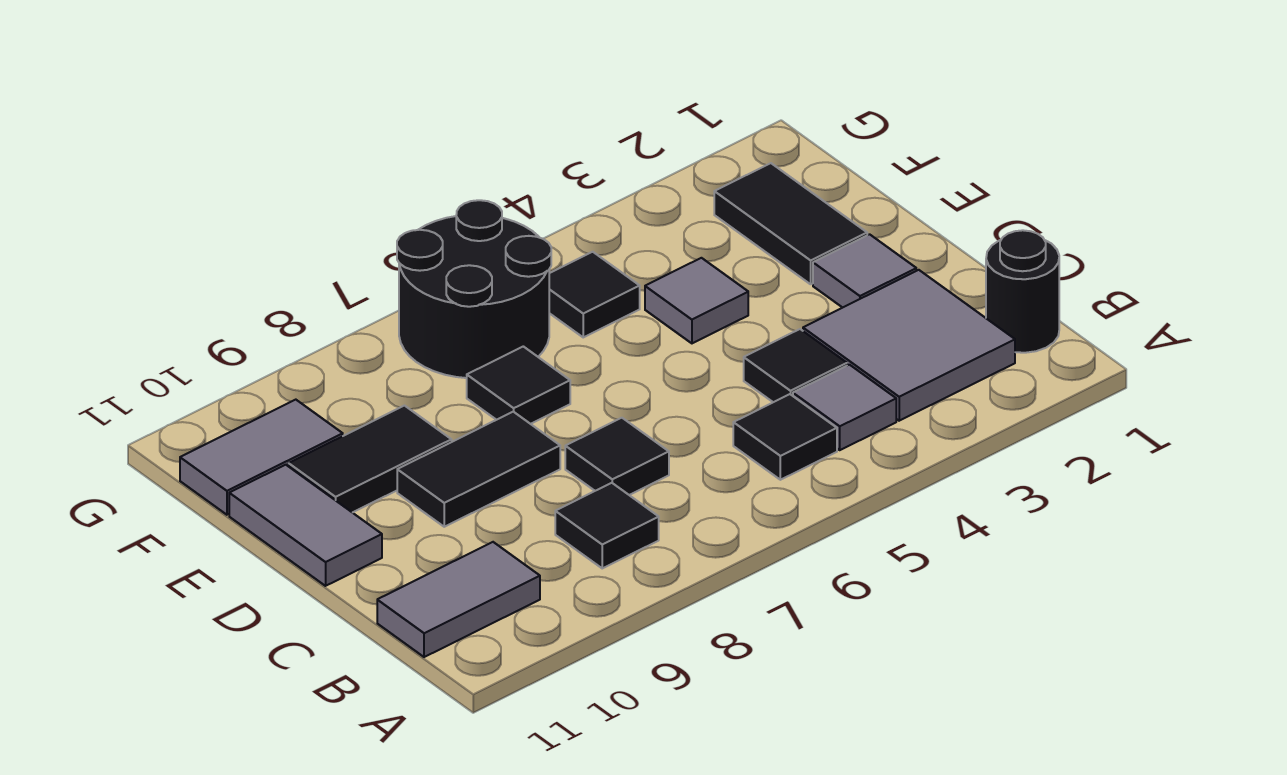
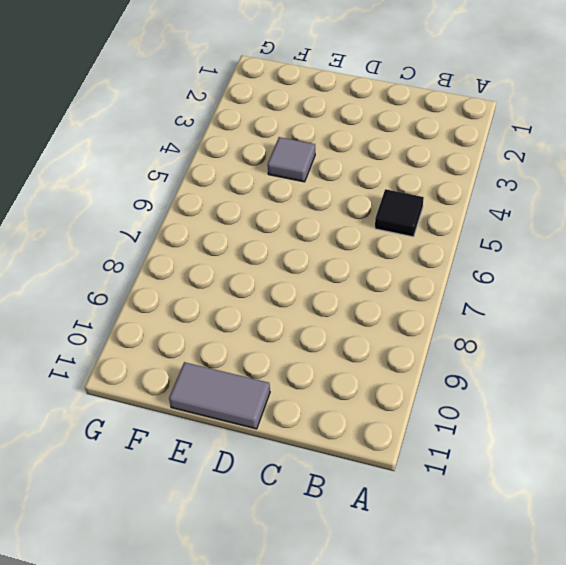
none -> black 1x1 round brick [986,230,1059,353]
none -> grey 2x2 tile [803,270,1015,421]
none -> grey 1x1 tile [793,365,896,450]

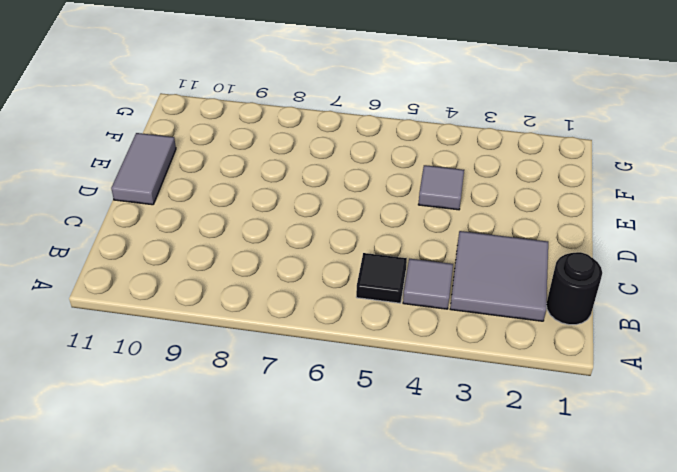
none -> black 1x1 tile [555,483,659,568]
none -> grey 1x2 tile [377,542,540,657]
none -> black 1x1 tile [744,329,847,402]

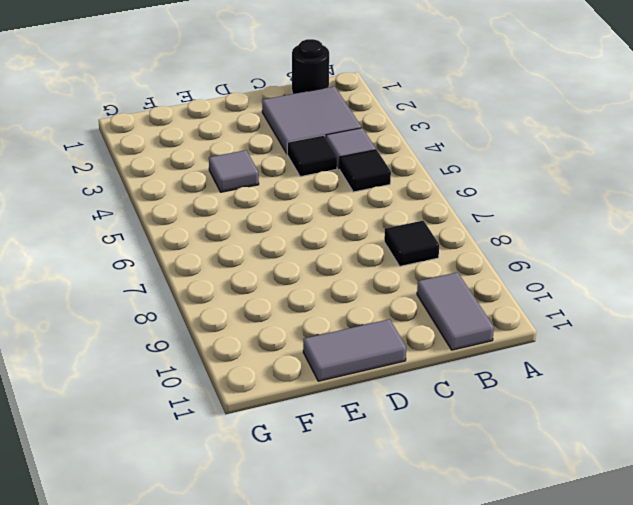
none -> black 1x1 tile [565,418,669,495]
none -> grey 1x1 tile [813,234,916,308]
none -> black 1x2 tile [397,412,560,527]

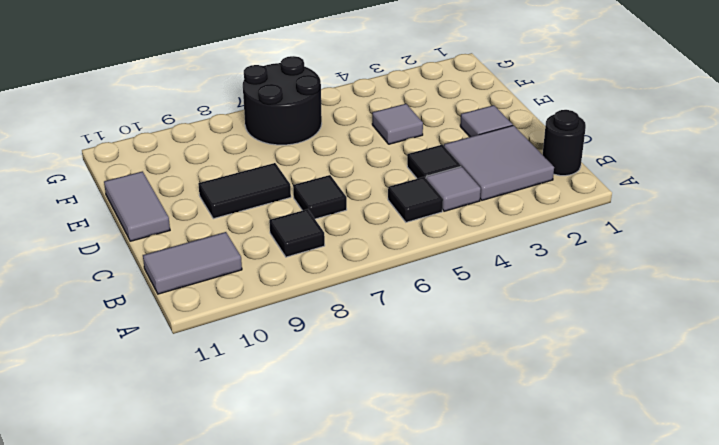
none -> black 1x2 tile [714,163,867,284]
none -> black 1x1 tile [467,346,570,424]
none -> black 1x2 tile [289,406,452,513]

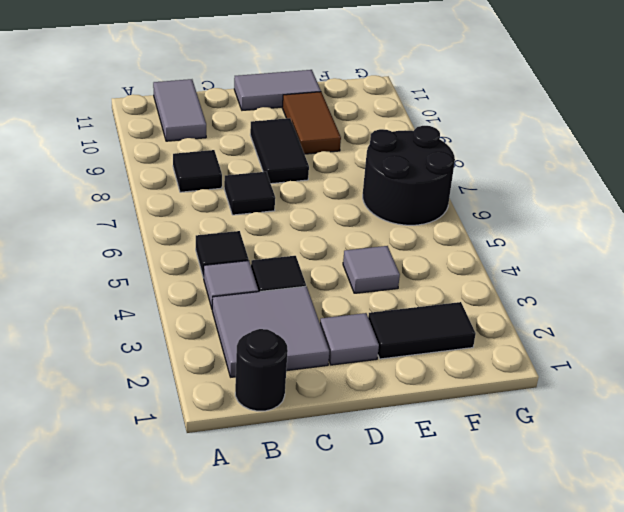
brown 1x2 tile [282,92,341,154] -> black 1x2 tile [289,406,452,513]
none -> black 1x1 tile [467,346,570,424]
none -> black 1x1 tile [549,252,640,337]
none -> grey 1x2 tile [180,400,343,515]

